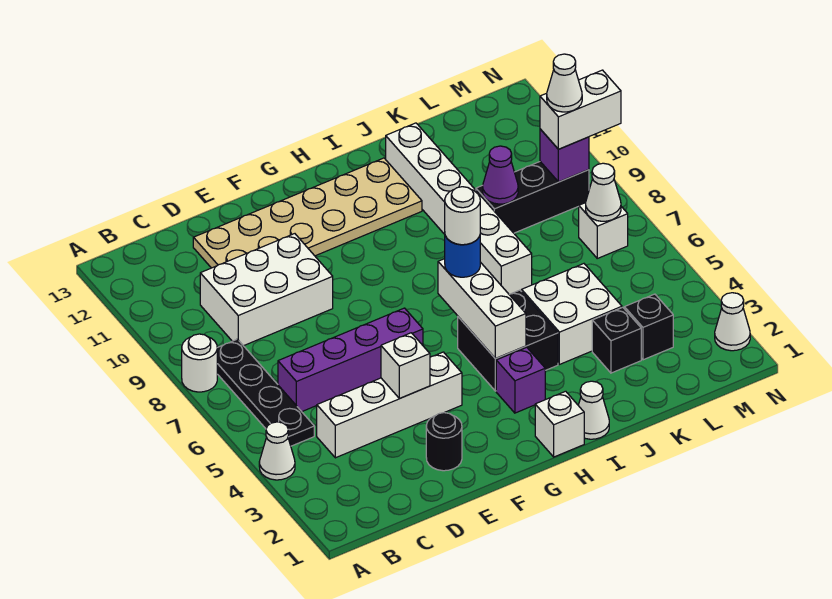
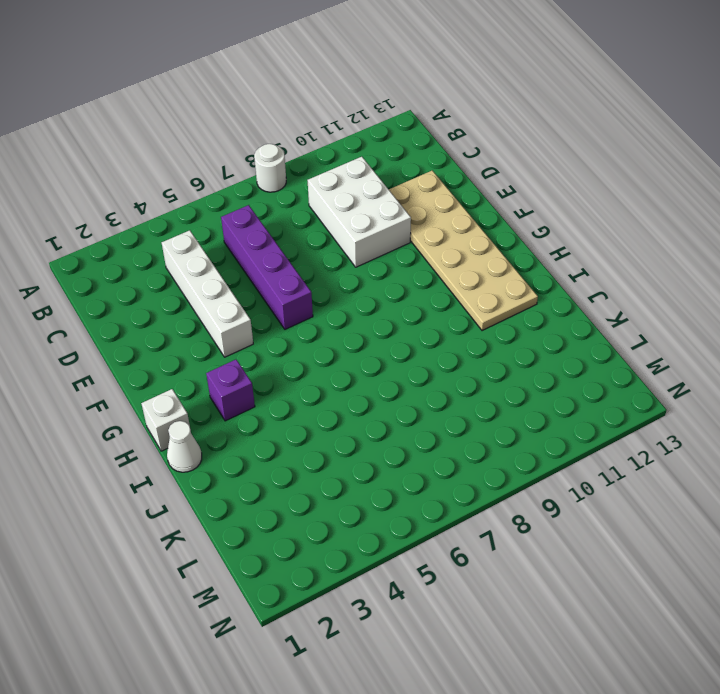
none -> white 1x1 cone [259,422,295,480]
none -> black 1x4 plate [217,339,314,446]
none -> black 1x1 round brick [426,413,462,471]

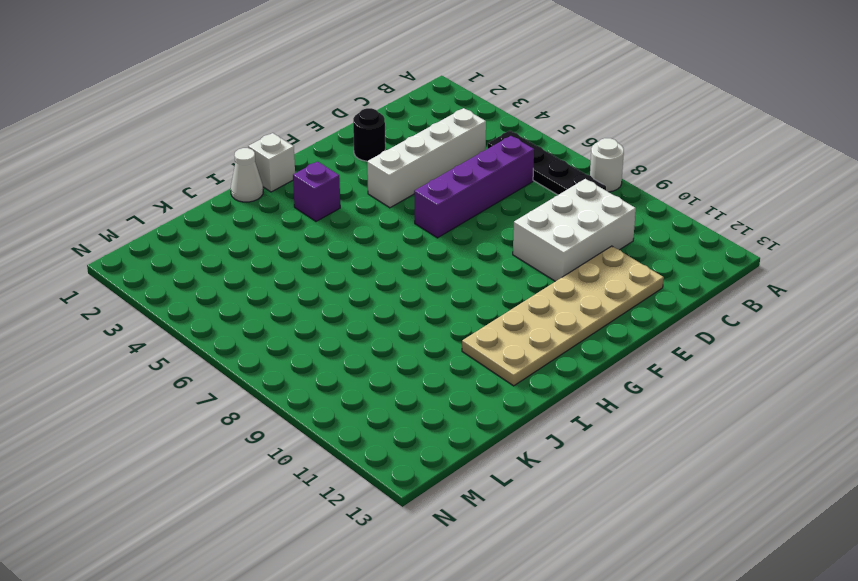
none -> white 1x1 cone [259,422,295,480]
none -> black 2x2 brick [458,290,558,391]
none -> white 2x2 brick [522,264,622,364]

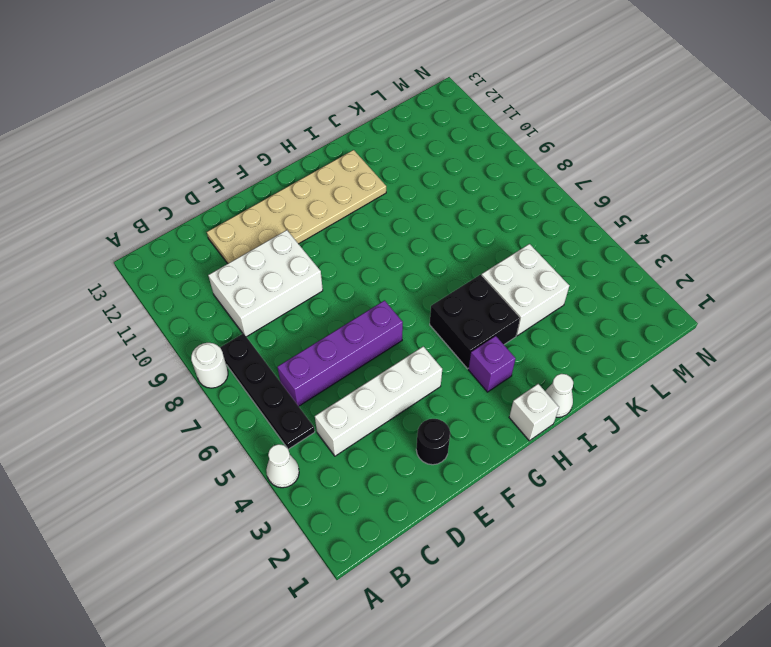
none -> white 1x6 brick [386,123,532,294]
none -> black 1x1 brick [592,307,641,373]
none -> black 1x3 brick [476,162,589,233]

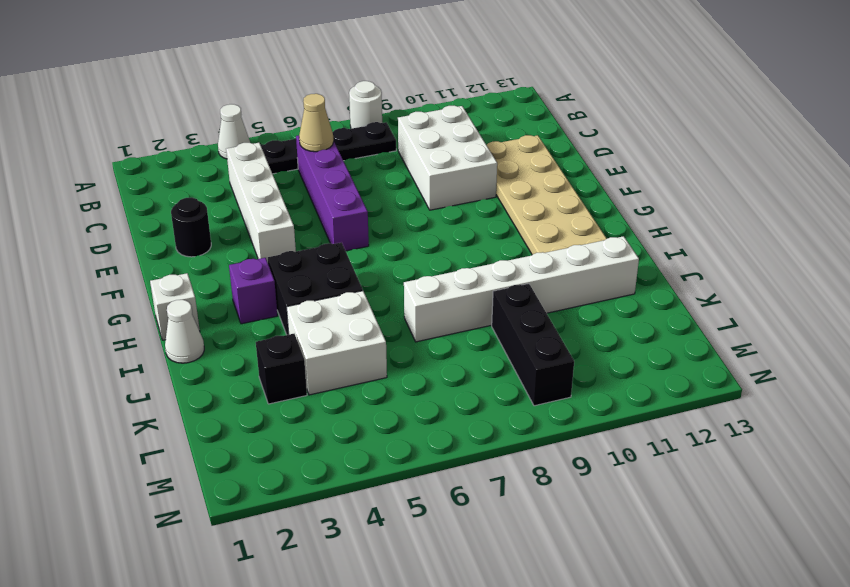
tan 1x1 cone [299,94,334,152] -> none
none -> black 1x1 brick [624,294,673,360]
none -> white 1x1 brick [579,203,628,258]
none -> white 1x1 cone [715,293,750,351]

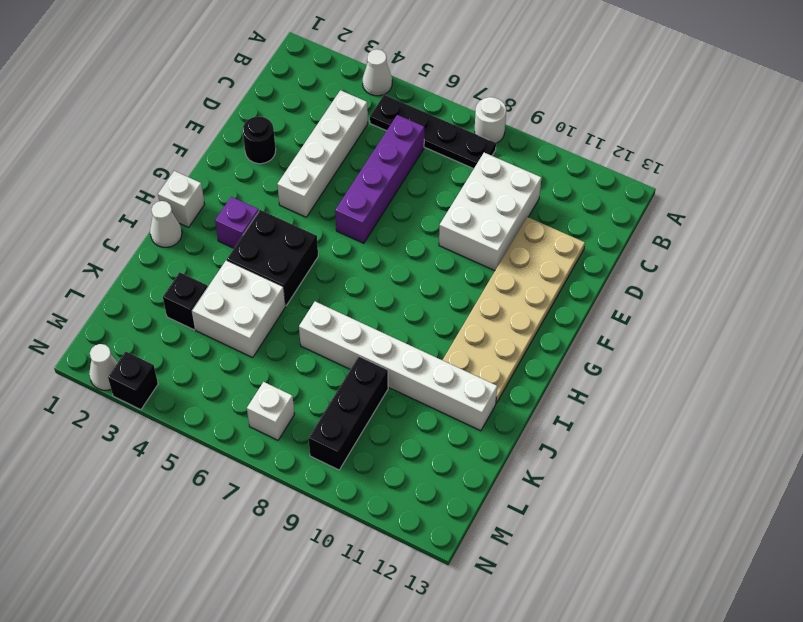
black 1x1 brick [108,351,158,410] -> black 1x1 brick moved to [624,294,673,360]
none -> white 1x1 brick [381,333,430,398]
none -> white 1x3 brick [438,259,526,359]
none -> purple 1x1 cone [483,146,518,204]

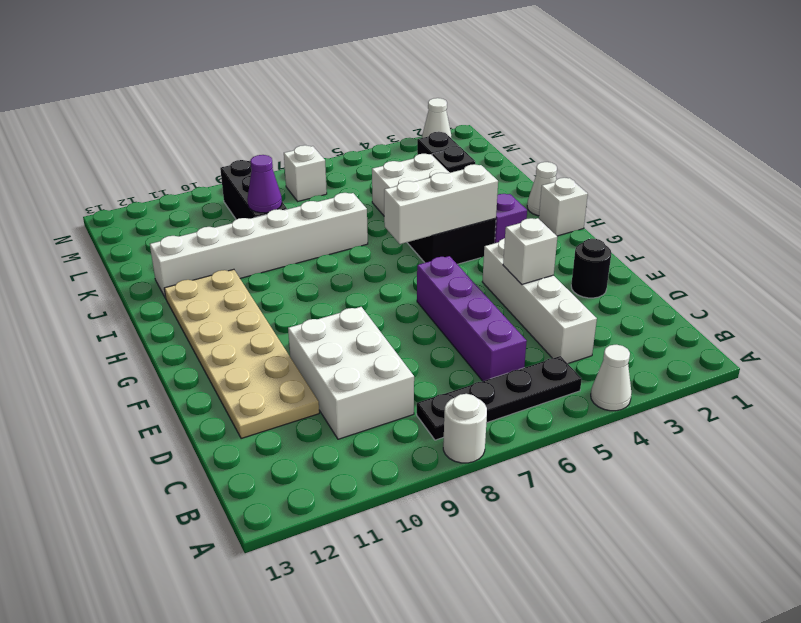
none -> white 1x1 cone [586,163,621,221]
none -> purple 1x1 brick [540,129,589,182]
none -> blue 1x1 round brick [445,236,480,277]

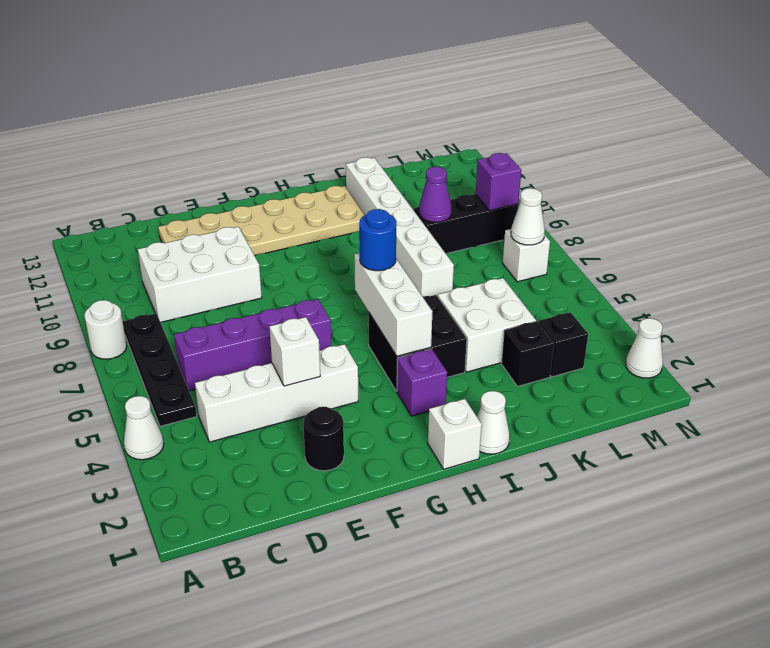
none -> white 1x2 brick [540,70,621,149]
none -> white 1x1 round brick [445,187,480,245]
none -> white 1x1 cone [547,54,582,112]

